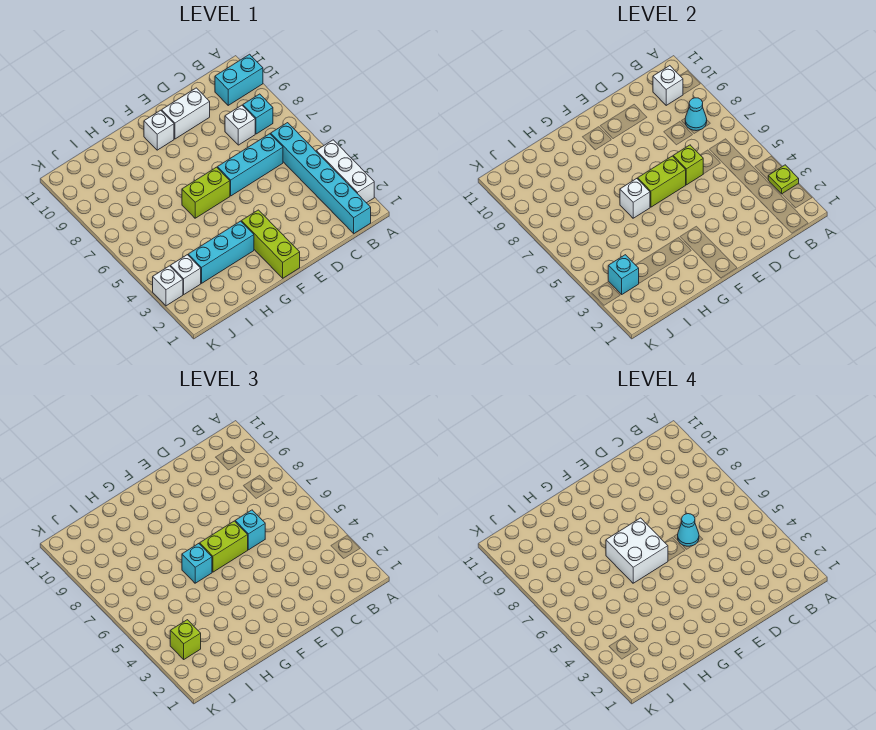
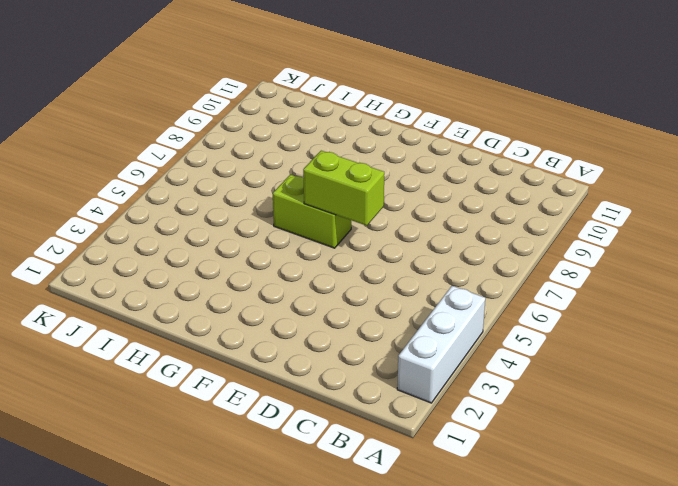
none -> cyan 1x2 brick [215,54,263,105]
none -> cyan 1x6 brick [271,123,371,233]
none -> cyan 1x1 brick [243,94,273,134]

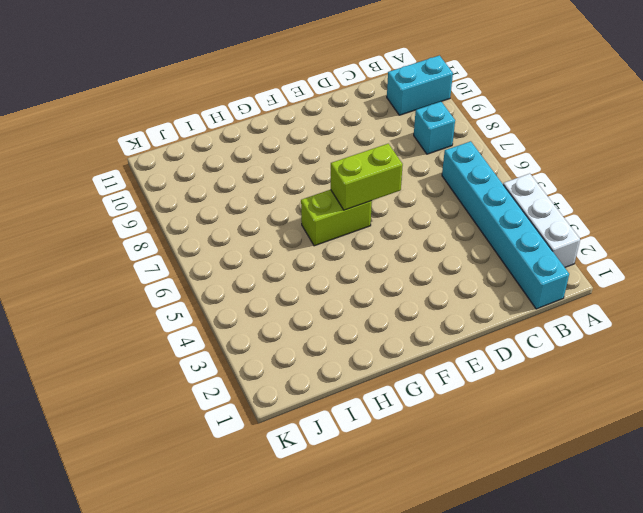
none -> cyan 1x3 brick [217,134,283,196]
none -> white 1x1 brick [225,105,255,145]
none -> white 1x2 brick [162,88,210,139]

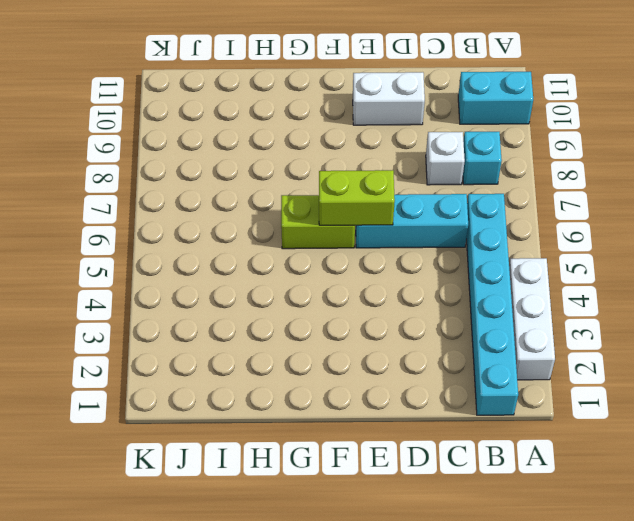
none -> lime 1x3 brick [242,210,300,278]
none -> white 1x1 brick [144,110,174,150]
none -> cyan 1x3 brick [188,221,254,283]

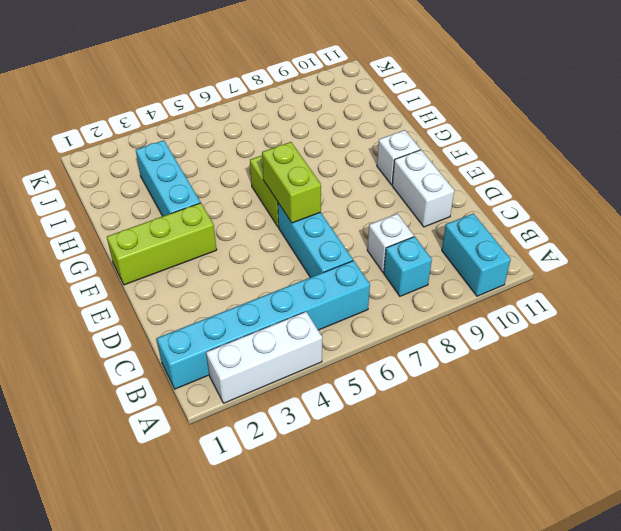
none -> white 1x1 brick [170,255,201,294]
none -> white 1x1 brick [153,266,183,306]
none -> lime 1x1 plate [768,165,799,194]

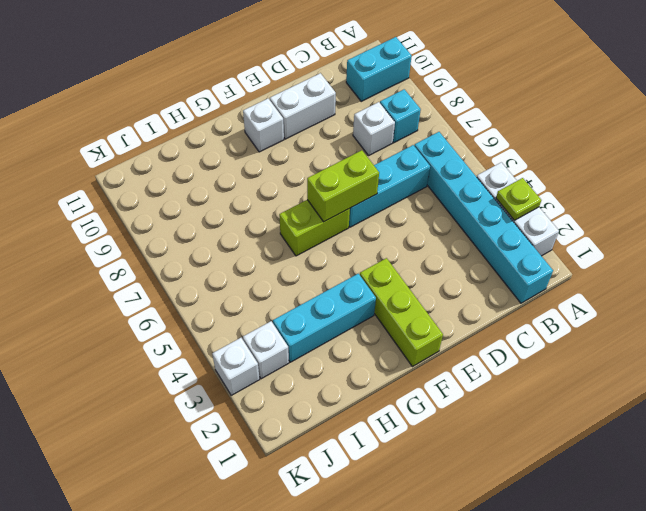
none -> cyan 1x1 cone [685,98,707,131]
none -> white 1x1 brick [653,66,683,105]
none -> lime 1x1 brick [673,145,703,185]

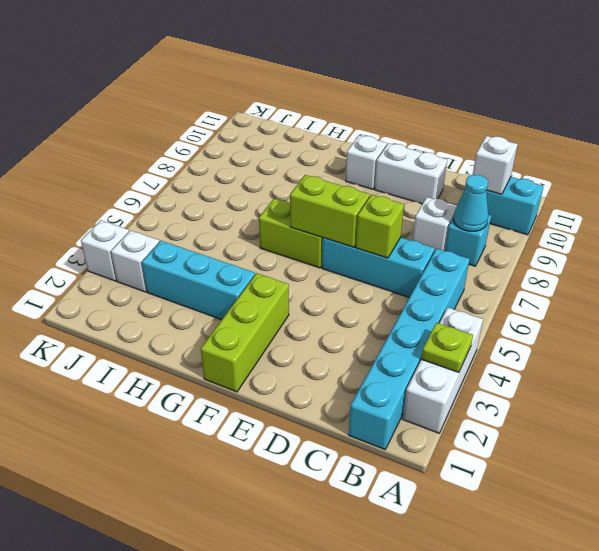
none -> white 1x1 brick [620,179,650,218]
none -> cyan 1x1 brick [608,255,639,294]
none -> cyan 1x1 brick [235,510,265,550]

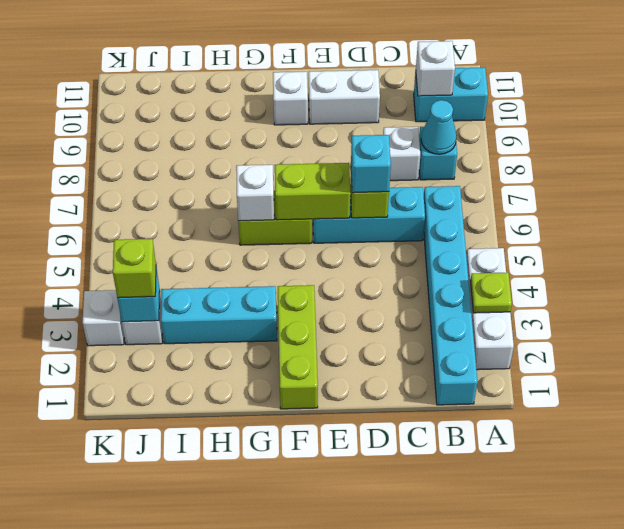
none -> lime 1x2 brick [200,521,248,572]
none -> cyan 1x1 brick [182,544,212,583]
none -> cyan 1x1 cone [678,514,699,546]

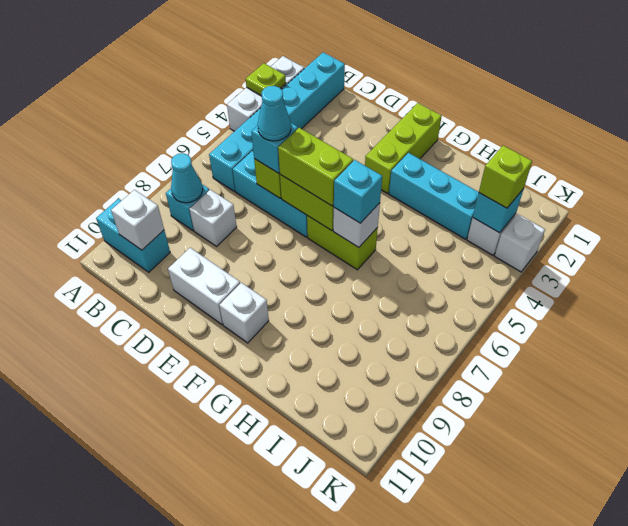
none -> white 2x2 brick [606,518,668,583]

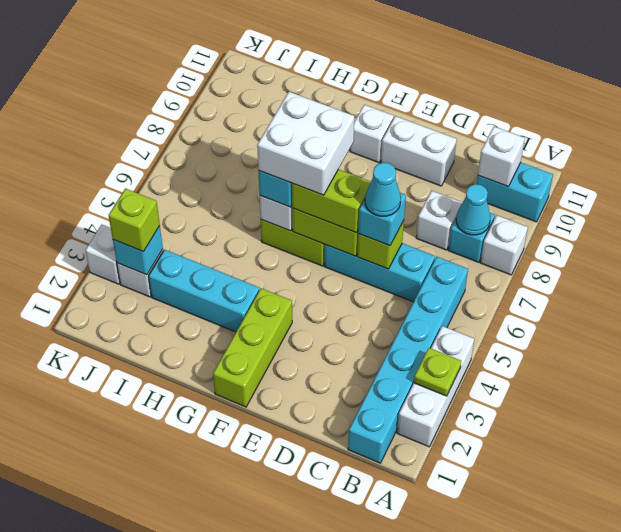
white 1x1 brick [481,215,528,275] -> none

